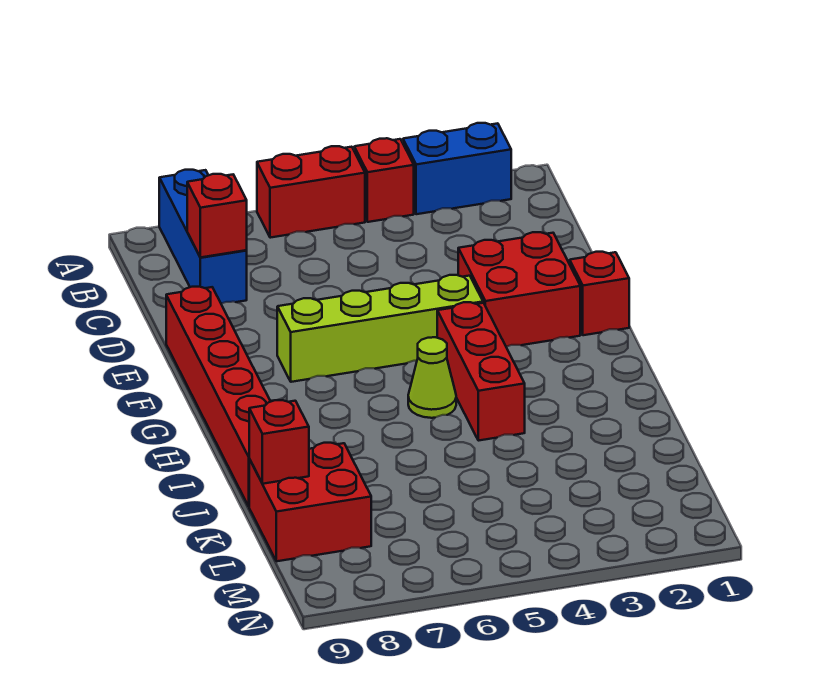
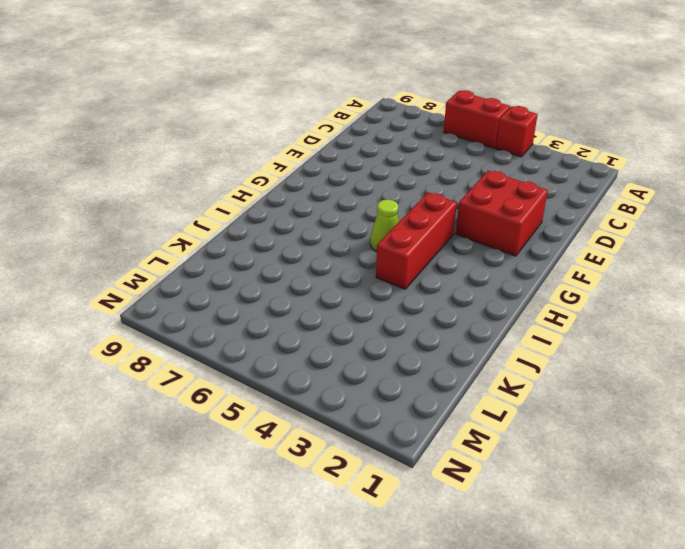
none -> blue 1x2 brick [403,123,511,214]
none -> blue 1x3 brick [159,170,247,304]
none -> red 1x6 brick [166,287,271,506]

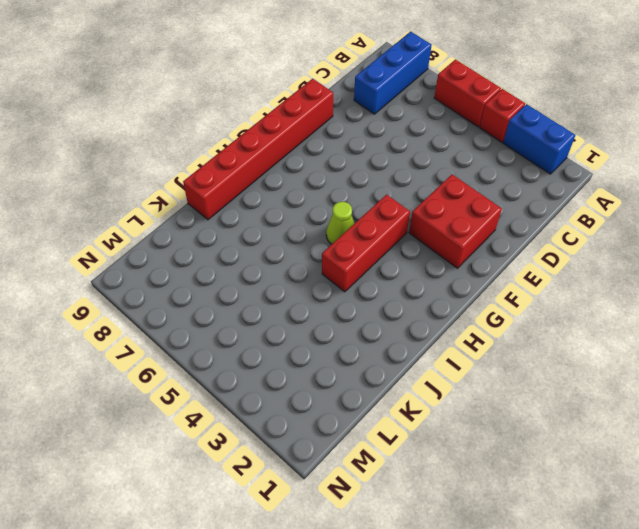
none -> red 1x1 brick [570,252,629,335]
none -> lime 1x4 brick [277,275,483,382]
none -> red 2x2 brick [249,443,371,561]

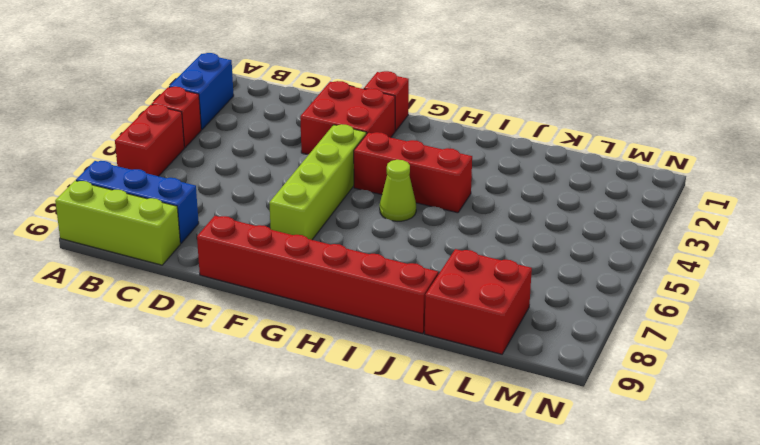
lime 1x3 brick [55,181,180,265] -> none
none -> red 1x1 brick [187,174,247,257]
none -> red 1x1 brick [249,400,309,484]

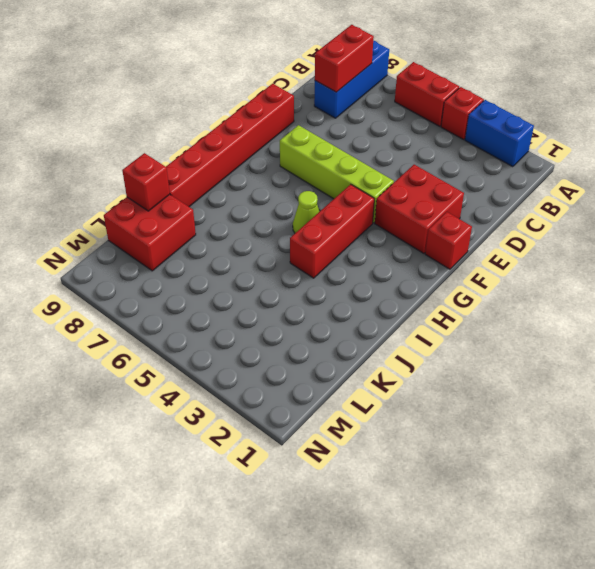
red 1x2 brick [315,25,374,92] -> red 1x1 brick [187,174,247,257]

